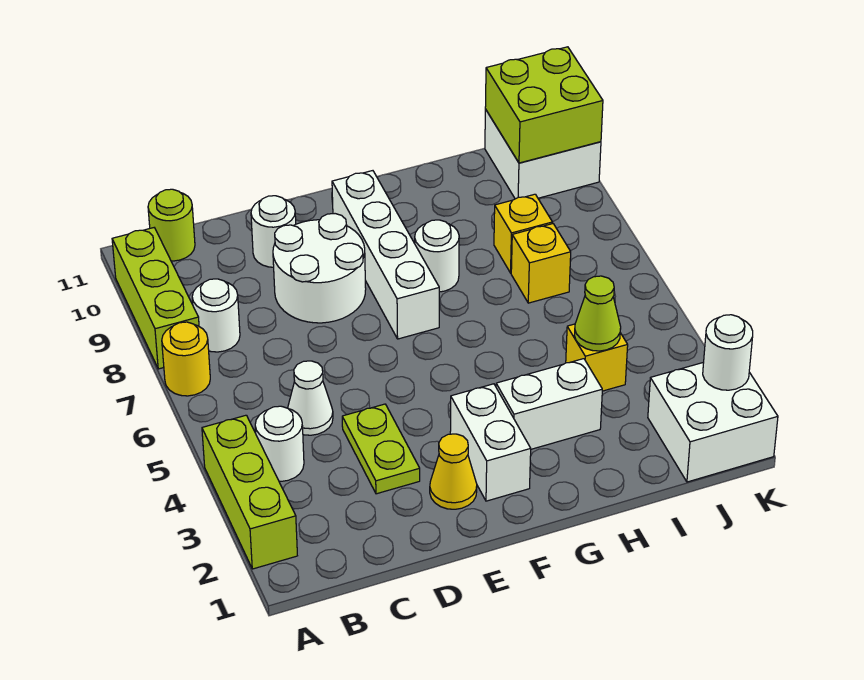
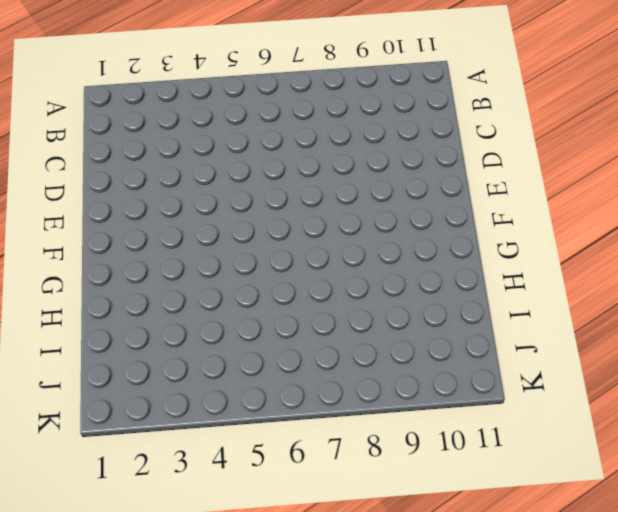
none -> lime 1x3 brick [202,415,297,569]
none -> yellow 1x1 round brick [162,322,210,396]
none -> lime 1x3 brick [112,228,199,369]

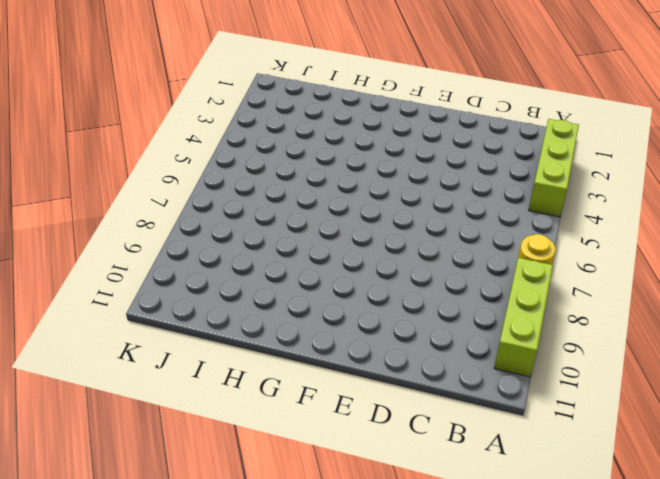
none -> white 1x1 round brick [255,406,304,481]
none -> white 1x1 round brick [192,279,240,352]
none -> lime 1x1 round brick [148,189,195,261]

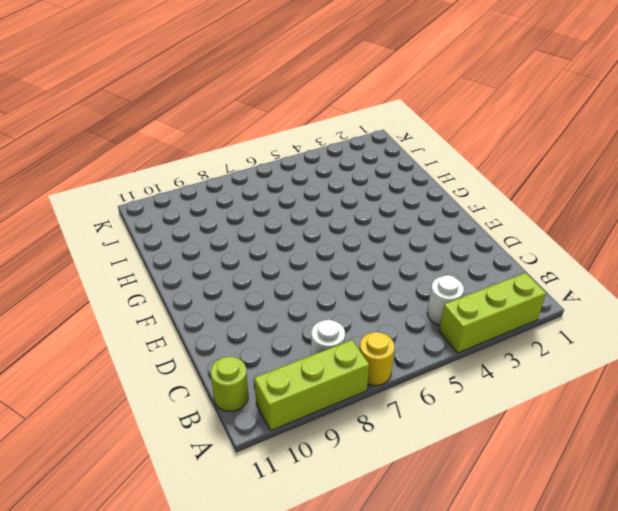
none -> white 1x1 cone [288,361,333,435]
none -> lime 1x2 plate [342,404,420,494]
none -> white 2x2 round brick [273,214,366,323]

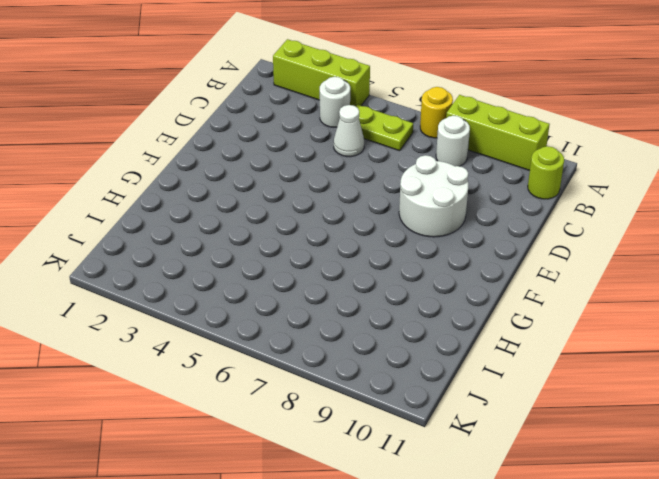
lime 1x2 plate [355,105,413,151] -> lime 1x2 plate moved to [342,404,420,494]
none -> white 1x1 round brick [251,196,296,267]
none -> yellow 1x1 cone [430,434,477,509]
none -> white 1x2 brick [450,384,531,501]

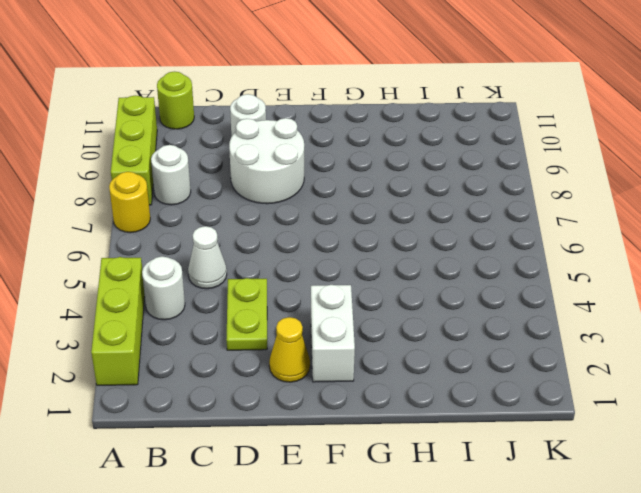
none -> white 1x4 brick [332,171,439,339]
none -> white 1x2 brick [496,359,602,449]
none -> white 1x1 round brick [415,220,459,292]

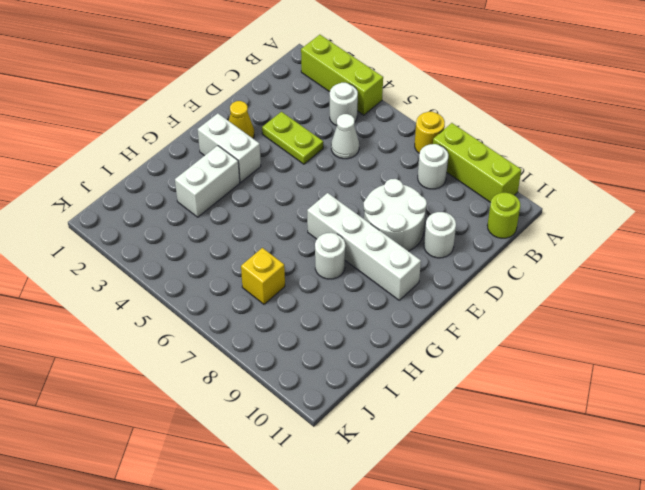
none -> yellow 1x1 brick [566,324,628,391]
none -> yellow 1x1 brick [494,194,552,273]
none -> white 2x2 brick [648,362,778,482]

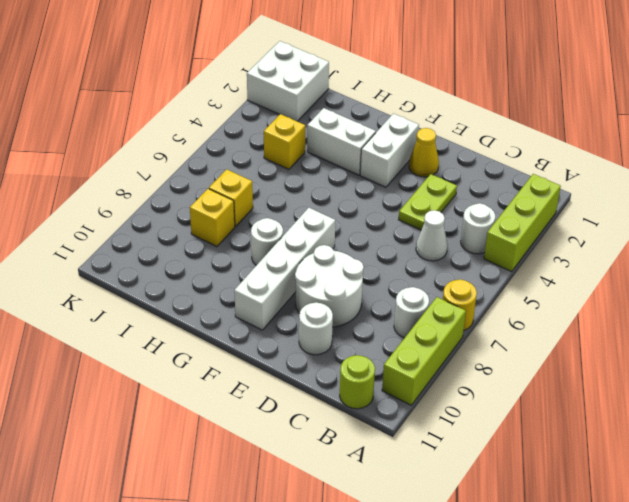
none -> white 2x2 brick [485,109,601,199]
none -> lime 1x1 cone [574,276,621,351]
none -> lime 2x2 brick [485,47,603,163]

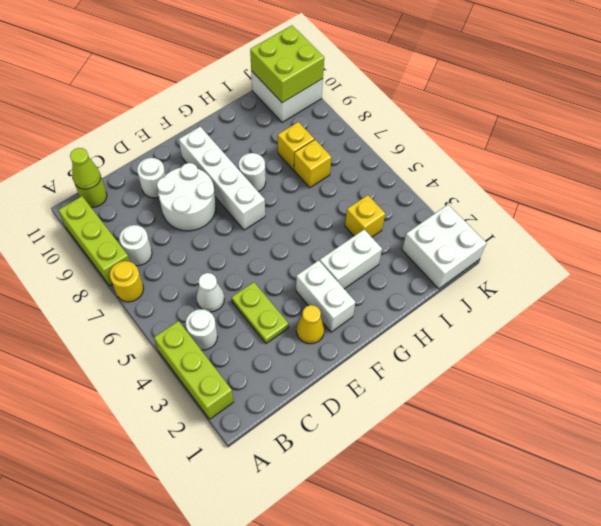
lime 1x1 cone [70,148,101,189] -> lime 1x1 cone moved to [574,276,621,351]
none -> white 1x1 round brick [703,315,753,390]

